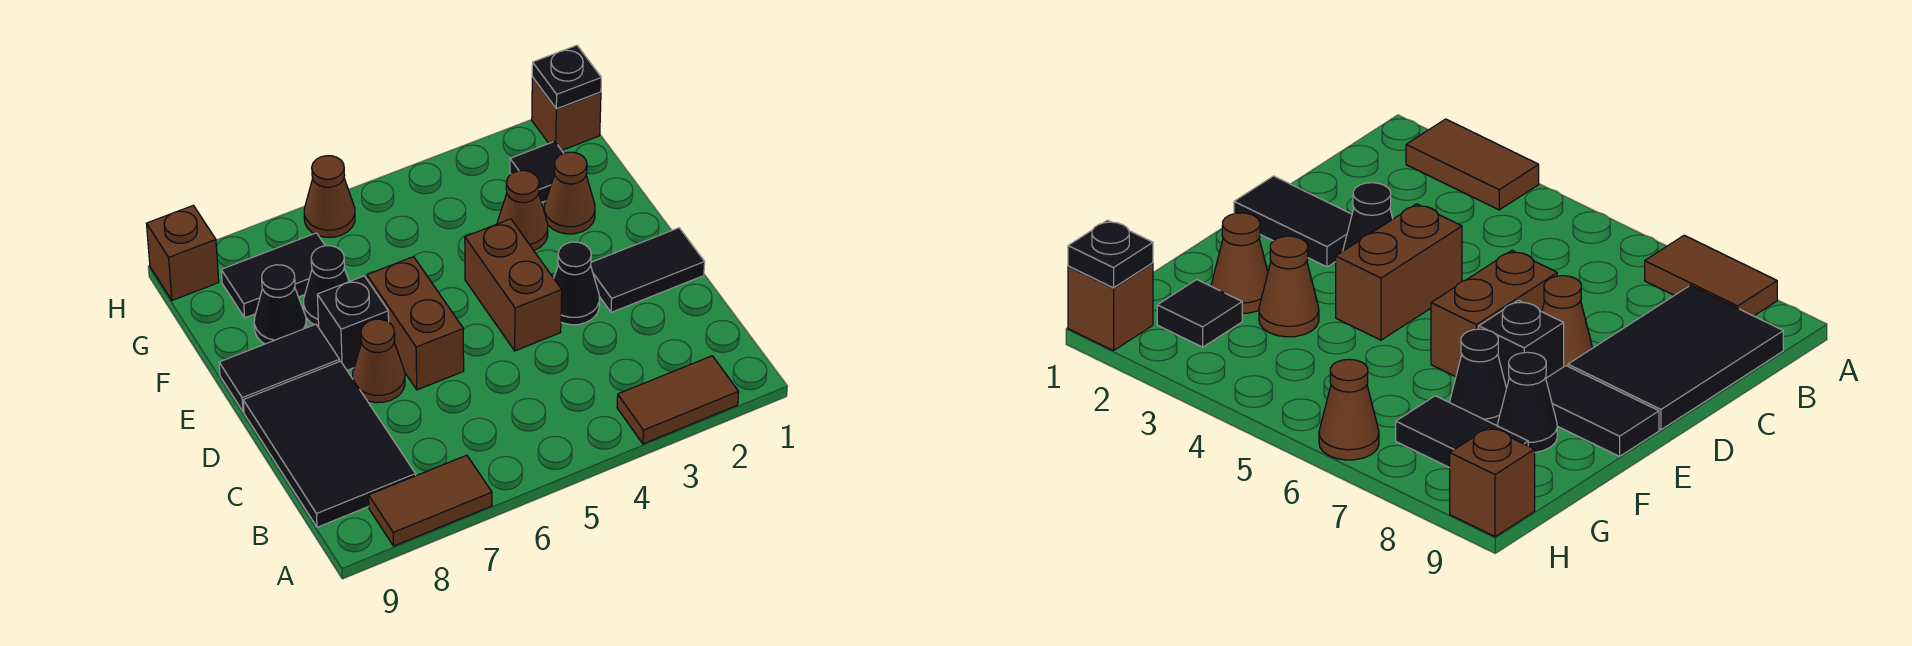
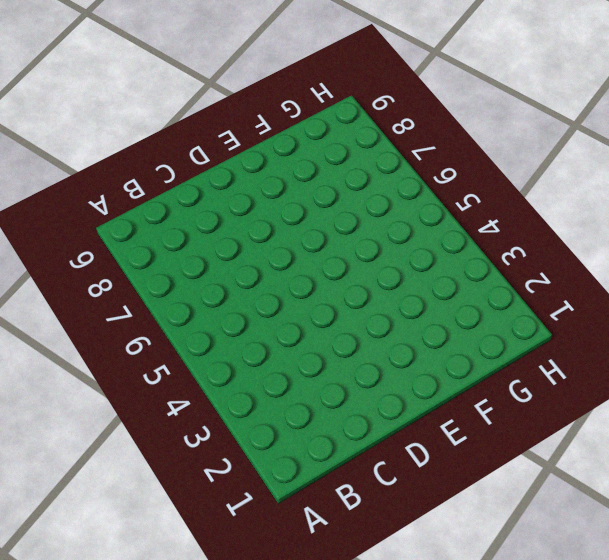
none -> brown 1x2 tile [617,356,739,444]
none -> brown 1x2 tile [369,455,492,546]
none -> black 2x3 tile [243,361,416,527]

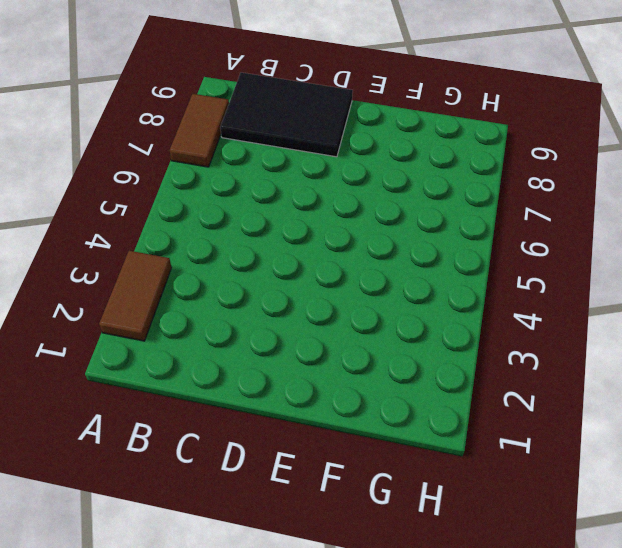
none -> black 1x2 tile [591,228,705,312]
none -> black 1x1 cone [554,242,599,325]
none -> brown 1x2 brick [465,219,562,351]

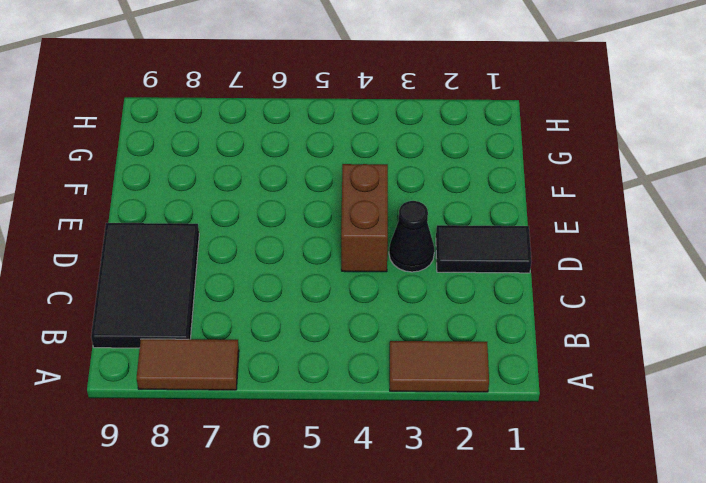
none -> brown 1x2 brick [367,257,464,390]
none -> brown 1x1 cone [353,319,405,403]
none -> black 1x1 brick [317,276,389,370]

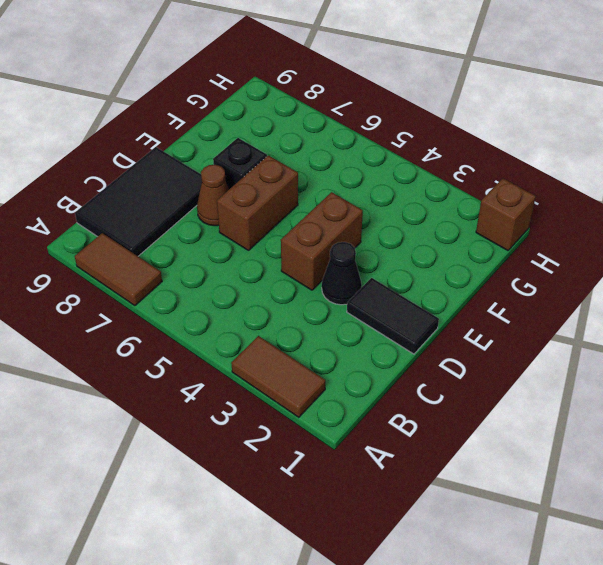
none -> black 1x2 tile [219,324,340,411]
none -> brown 1x1 cone [544,152,595,234]
none -> brown 1x1 cone [497,171,548,250]

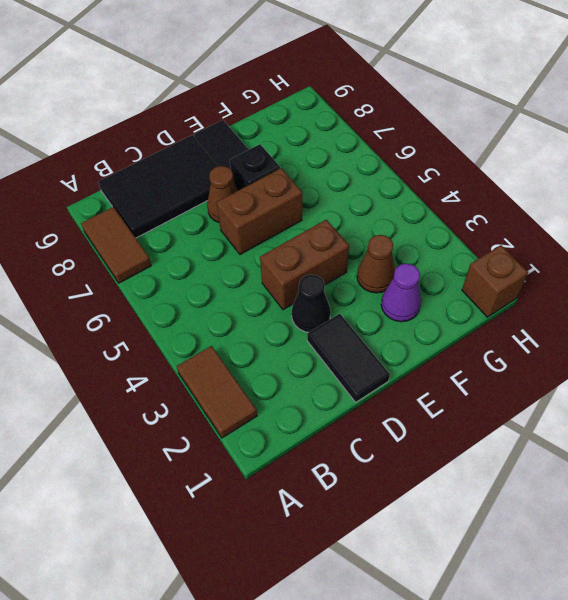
purple 1x1 cone [381,263,421,322] -> brown 1x1 cone [544,152,595,234]
none -> black 1x1 cone [304,246,349,327]
none -> black 1x1 cone [254,265,306,344]
none -> black 1x1 tile [510,141,563,203]

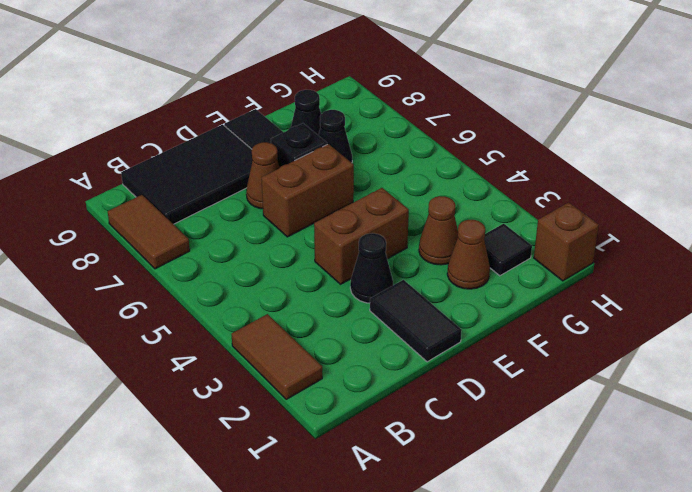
none -> black 1x2 tile [221,233,325,318]
none -> brown 1x1 cone [304,156,355,237]
none -> brown 1x1 brick [146,205,219,300]

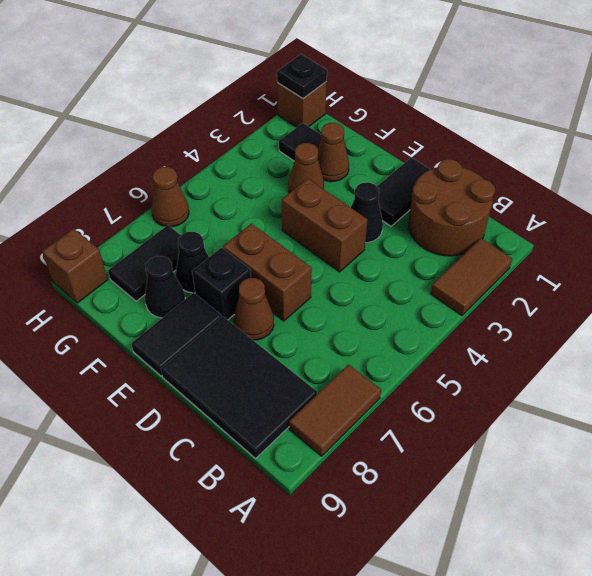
brown 2x2 round brick [408,159,495,256] -> none

